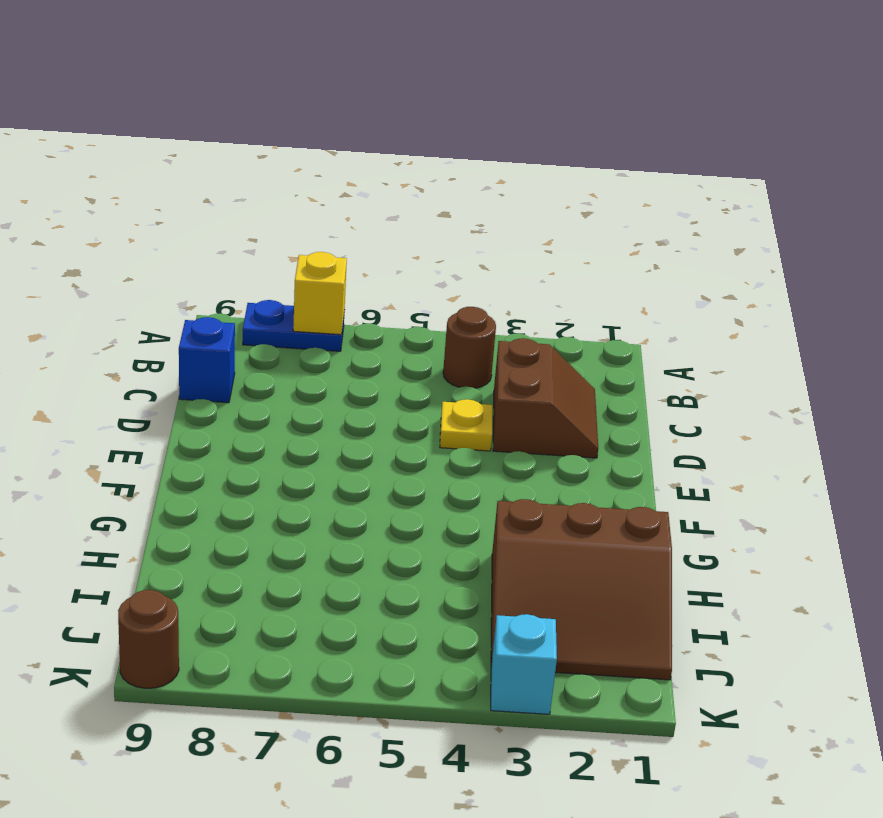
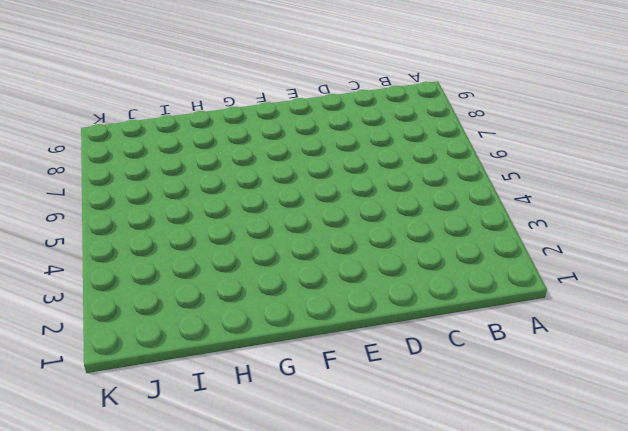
none -> blue 1x2 plate [243,300,345,351]
none -> brown 1x1 round brick [443,307,496,388]

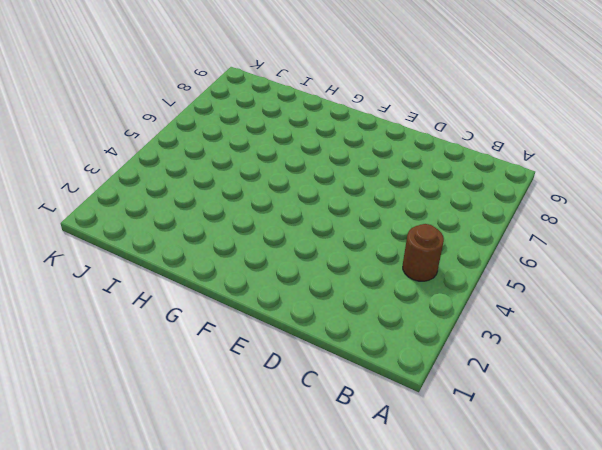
none -> blue 1x2 plate [243,300,345,351]
none -> brown 2x2 slope [493,338,598,458]

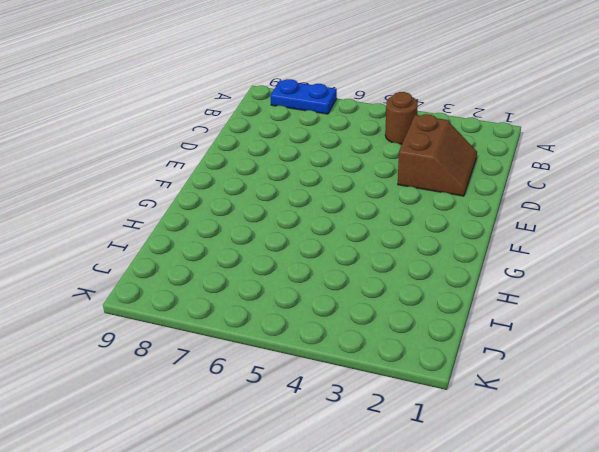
none -> blue 1x1 brick [179,317,235,403]
none -> yellow 1x1 plate [440,399,492,451]

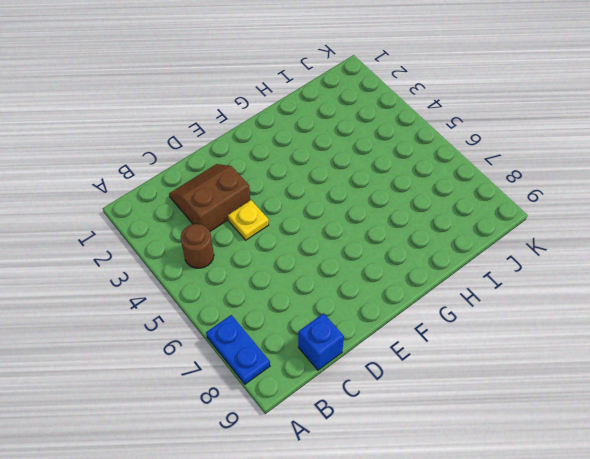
none -> brown 3x3 slope [491,499,672,680]
none -> cyan 1x1 brick [491,614,557,714]

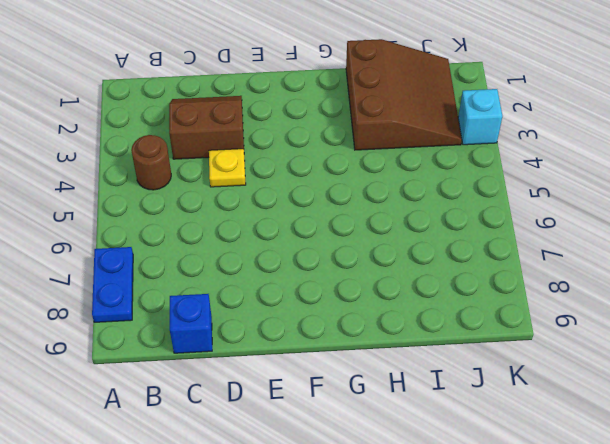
none -> brown 1x1 round brick [118,590,179,688]
none -> yellow 1x1 brick [293,252,347,335]

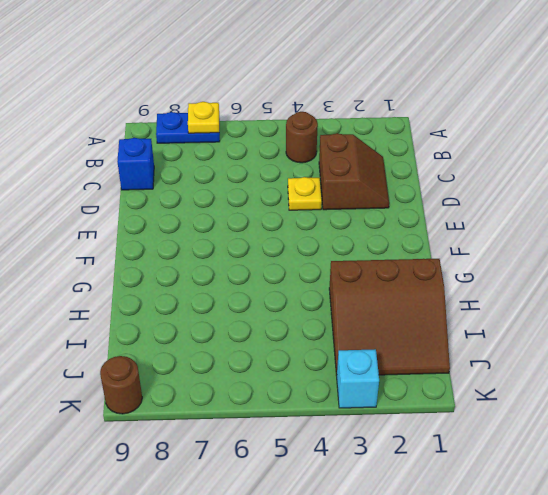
yellow 1x1 plate [188,102,219,133] -> yellow 1x1 brick [293,252,347,335]

